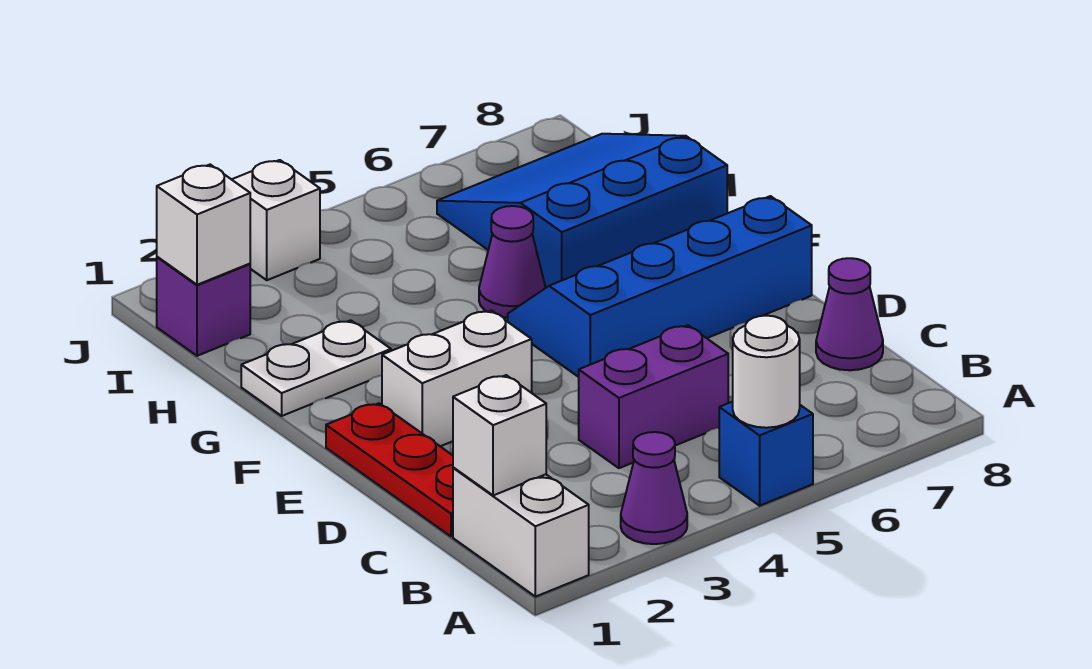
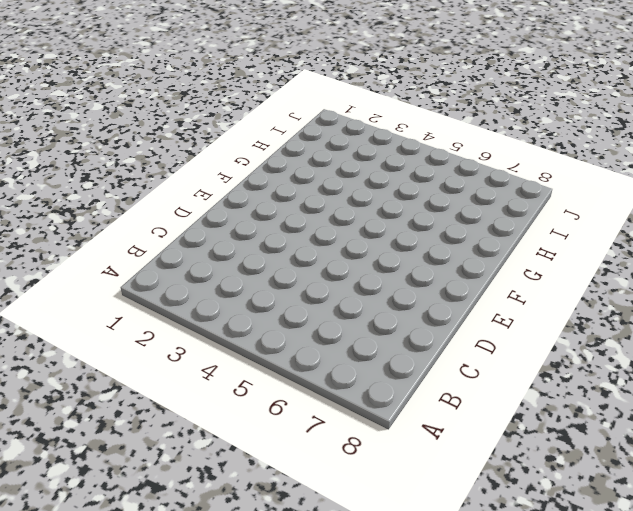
none -> white 1x2 brick [453,467,589,597]
none -> purple 1x1 cone [621,432,687,544]
none -> blue 1x1 brick [719,402,813,506]

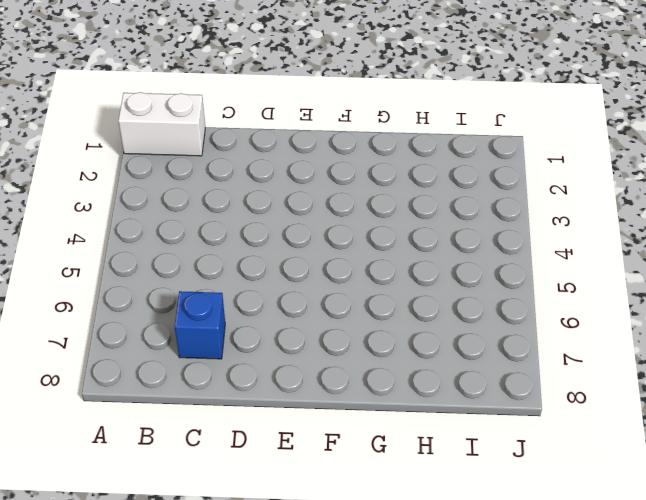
blue 1x1 brick [175,291,225,359] -> blue 1x1 brick moved to [719,402,813,506]
none -> purple 1x1 cone [621,432,687,544]
none -> red 1x3 plate [326,403,453,536]
none -> purple 1x2 brick [579,325,728,468]

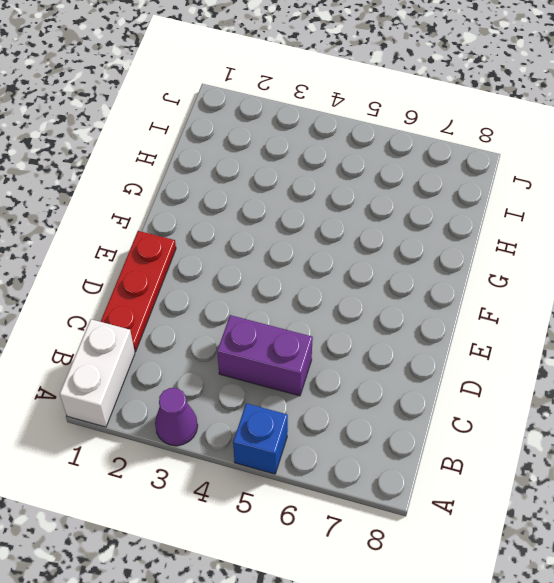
none -> purple 1x1 cone [816,258,883,370]
none -> white 1x2 brick [382,310,532,446]
none -> blue 2x4 slope [508,196,812,377]

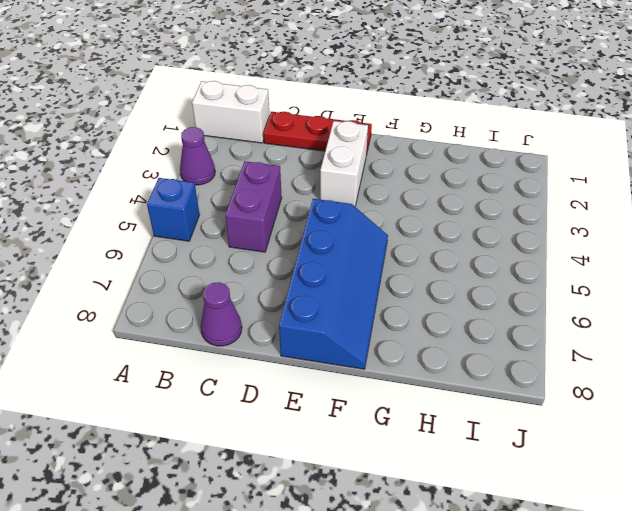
none -> white 1x2 plate [241,320,391,416]
none -> purple 1x1 cone [479,206,546,318]
none -> blue 3x3 slope [437,134,727,288]

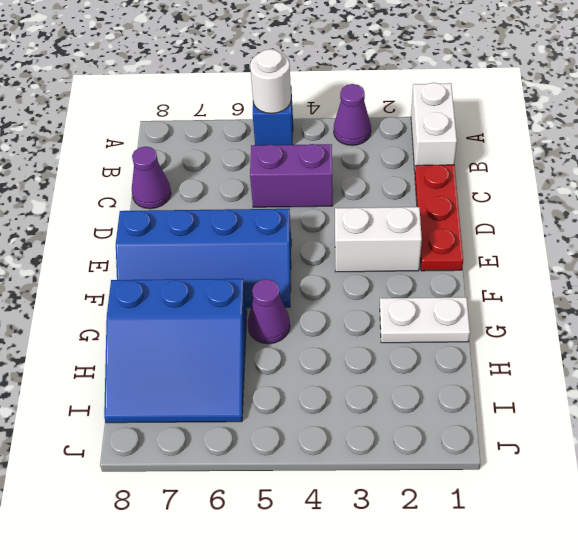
none -> purple 1x1 brick [157,257,250,356]
none -> white 1x1 brick [232,160,320,280]
none -> white 1x1 brick [453,375,546,496]

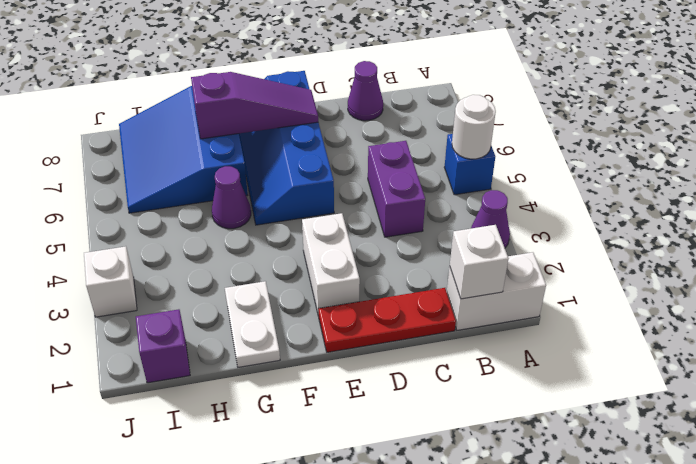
purple 1x3 slope [191,72,318,139] -> none
none -> white 1x1 brick [157,165,250,285]

